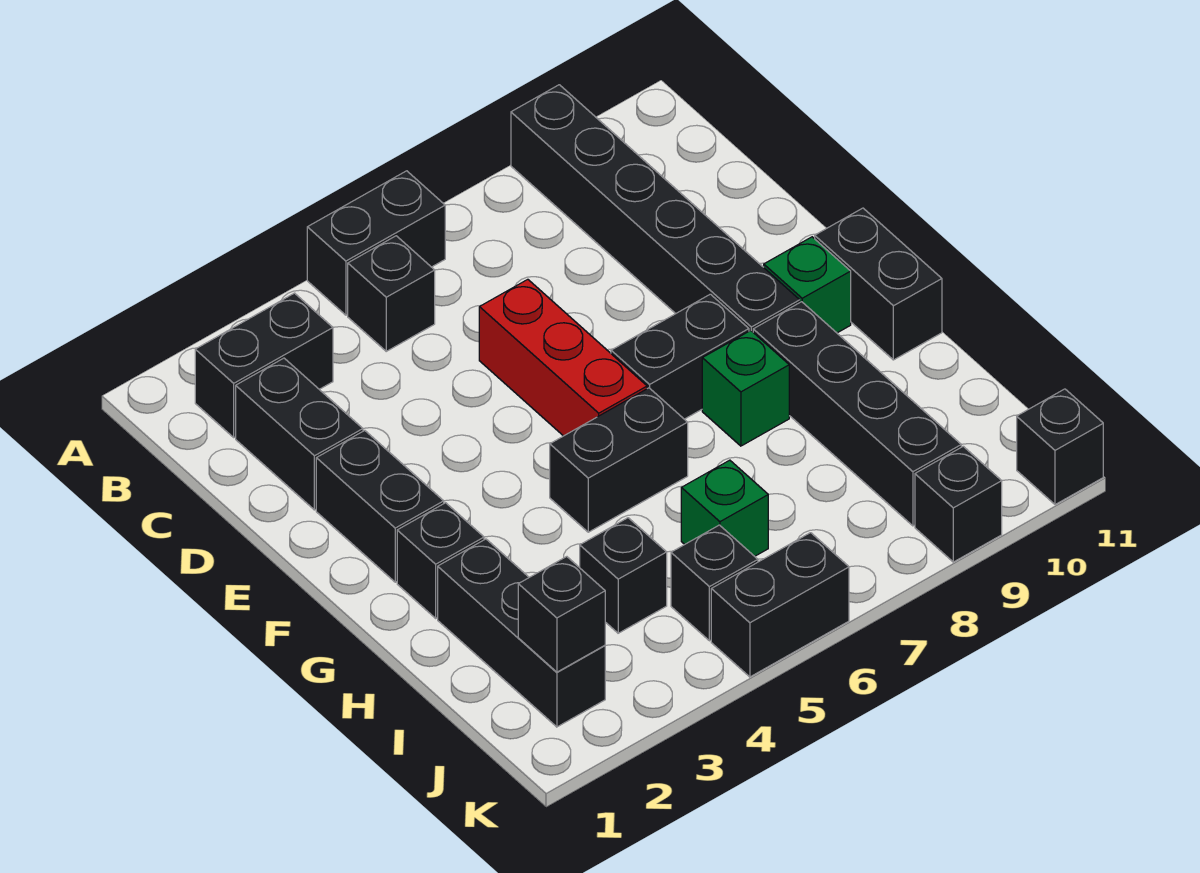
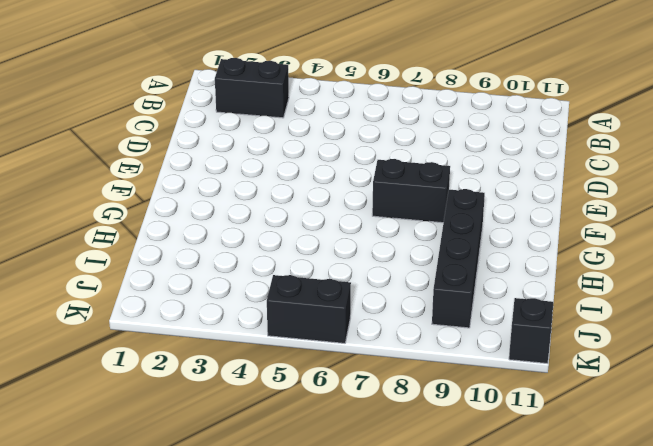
none -> black 1x2 brick [307,171,445,315]
none -> black 1x6 brick [511,85,800,332]
none -> black 1x1 brick [348,236,435,351]

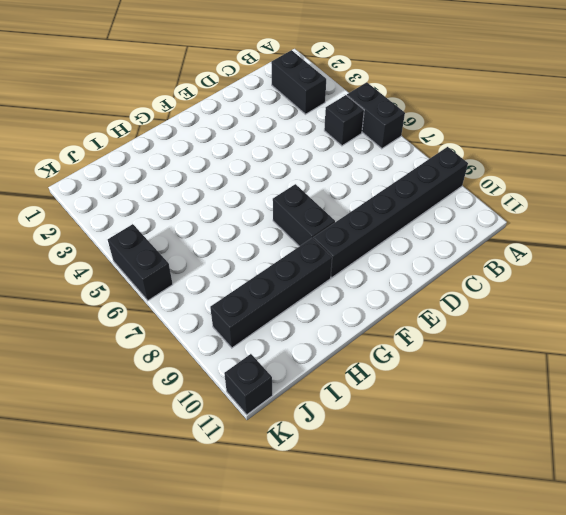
none -> black 1x2 brick [236,358,363,510]
none -> red 1x3 brick [479,279,647,436]
none -> black 1x2 brick [316,430,444,582]

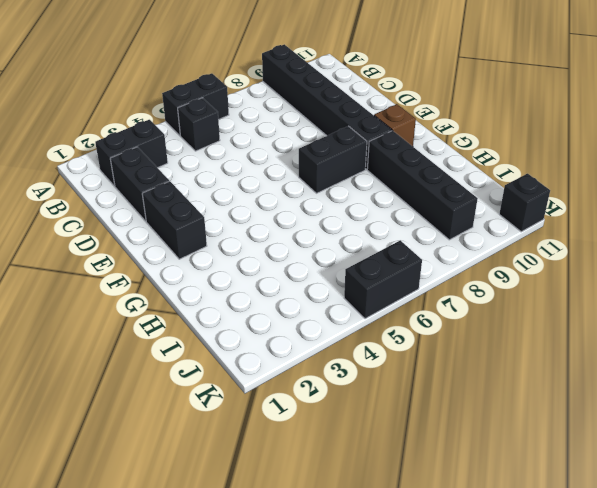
brown 1x1 brick [374,104,416,146] -> green 1x1 brick [764,237,851,333]
none -> red 1x3 brick [479,279,647,436]
none -> black 1x2 brick [815,208,942,360]
none -> black 1x1 brick [397,503,484,618]

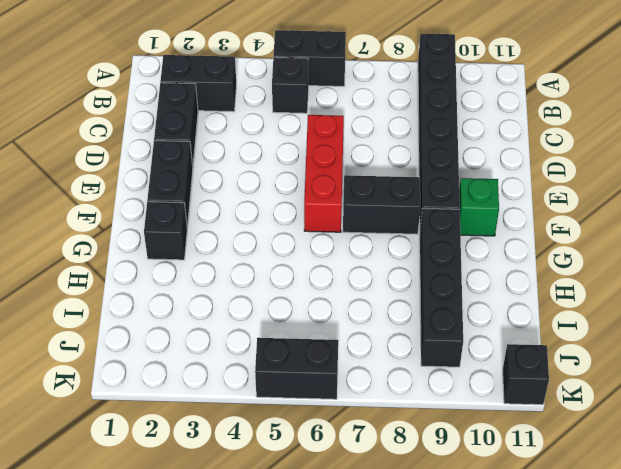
none -> black 1x2 brick [815,208,942,360]
none -> black 1x2 brick [550,388,688,532]
none -> green 1x1 brick [702,330,789,446]

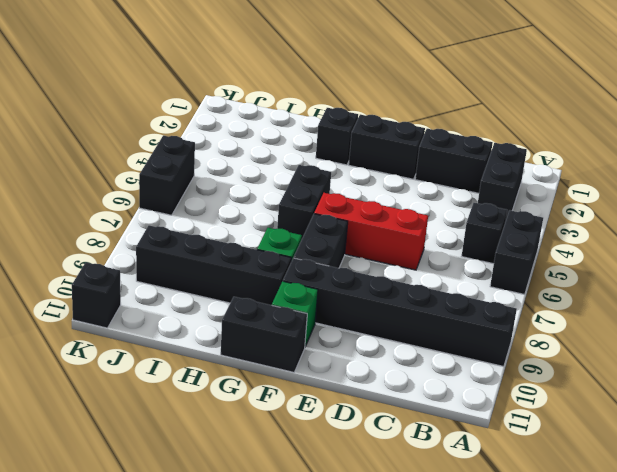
none -> black 1x3 brick [438,539,605,727]
none -> black 1x1 brick [580,518,667,633]
none -> green 1x1 brick [681,460,768,556]

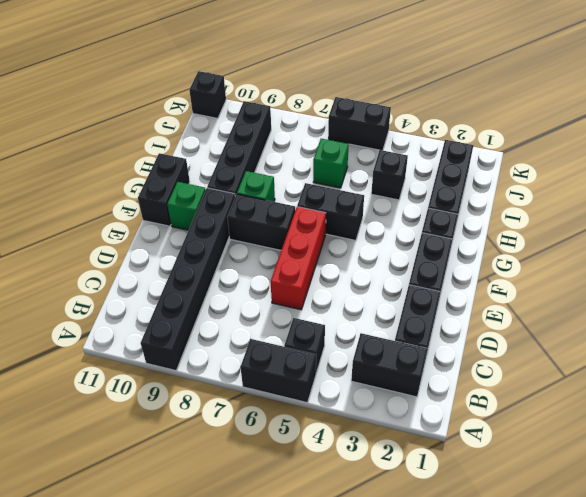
none -> black 1x1 brick [671,525,758,641]
none -> black 1x1 brick [915,446,1002,562]
none -> black 1x1 brick [518,557,605,672]

